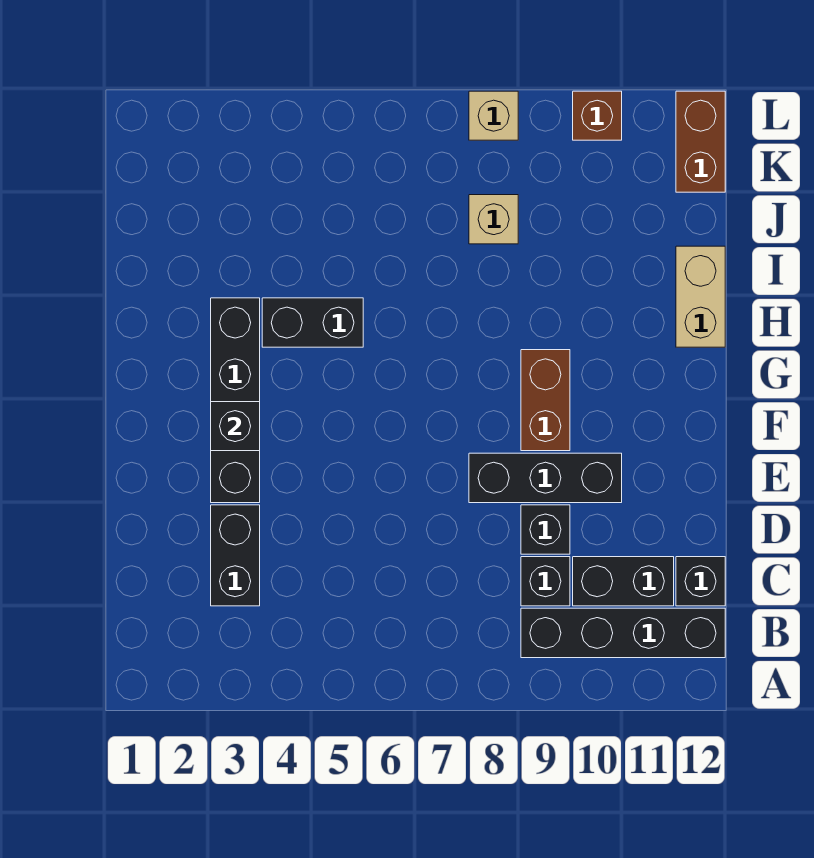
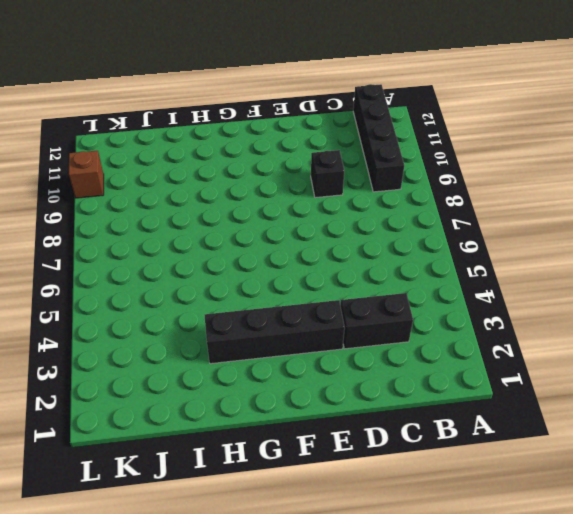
none -> black 1x1 brick [521,557,570,606]
none -> black 1x2 brick [573,557,674,606]
none -> black 1x1 brick [676,557,725,606]

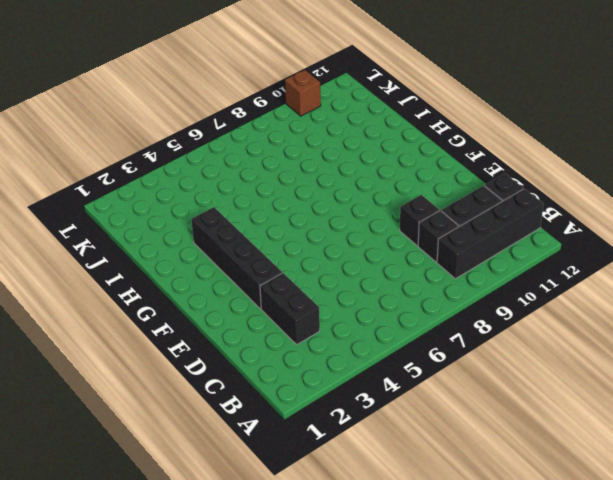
none -> black 1x3 brick [469,453,622,503]
none -> brown 1x2 brick [521,350,570,451]
none -> black 1x2 brick [262,298,363,347]

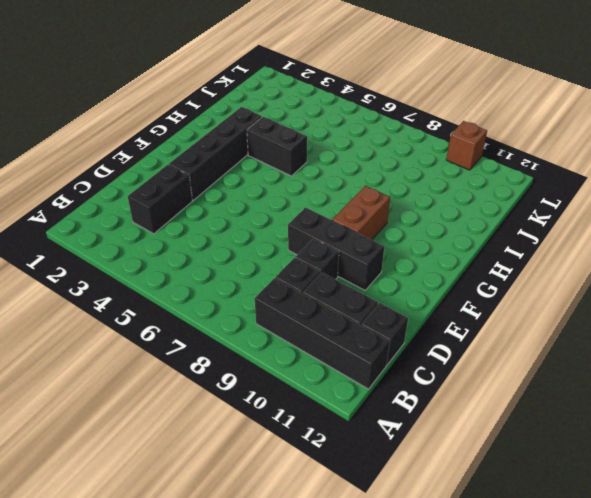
none -> tan 1x2 brick [676,246,725,347]
none -> tan 1x1 brick [469,195,518,244]
none -> brown 1x2 brick [676,91,725,192]

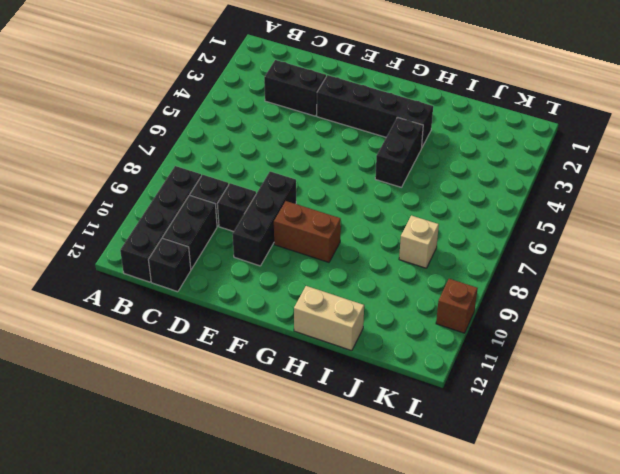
none -> brown 1x2 brick [676,91,725,192]
none -> tan 1x1 brick [469,91,518,140]
none -> black 1x1 brick [211,402,260,451]

